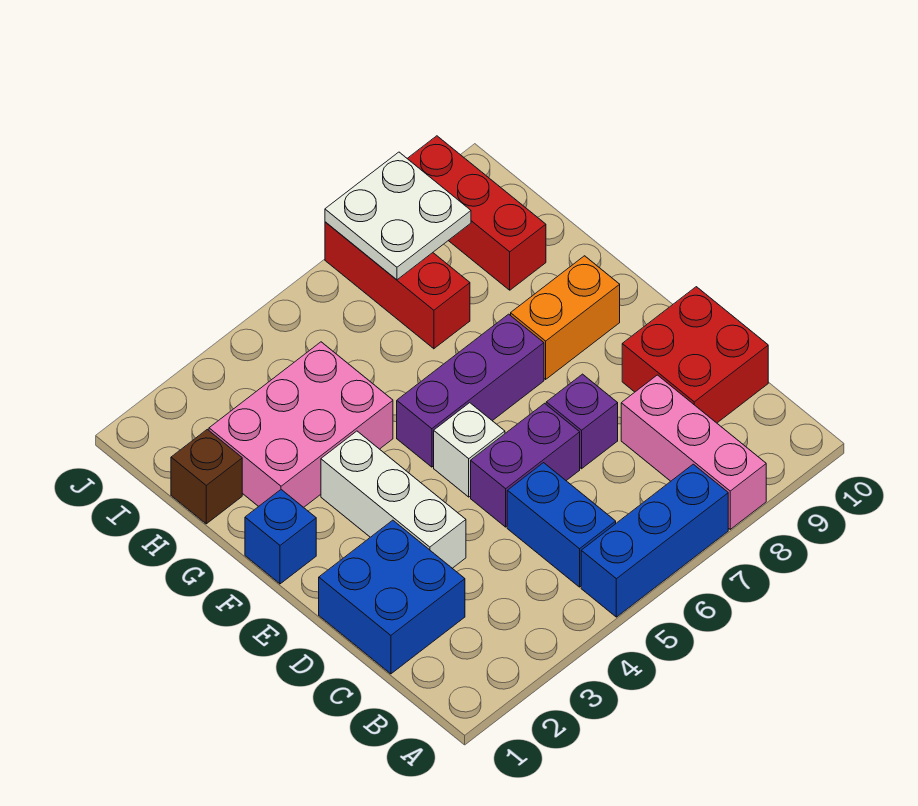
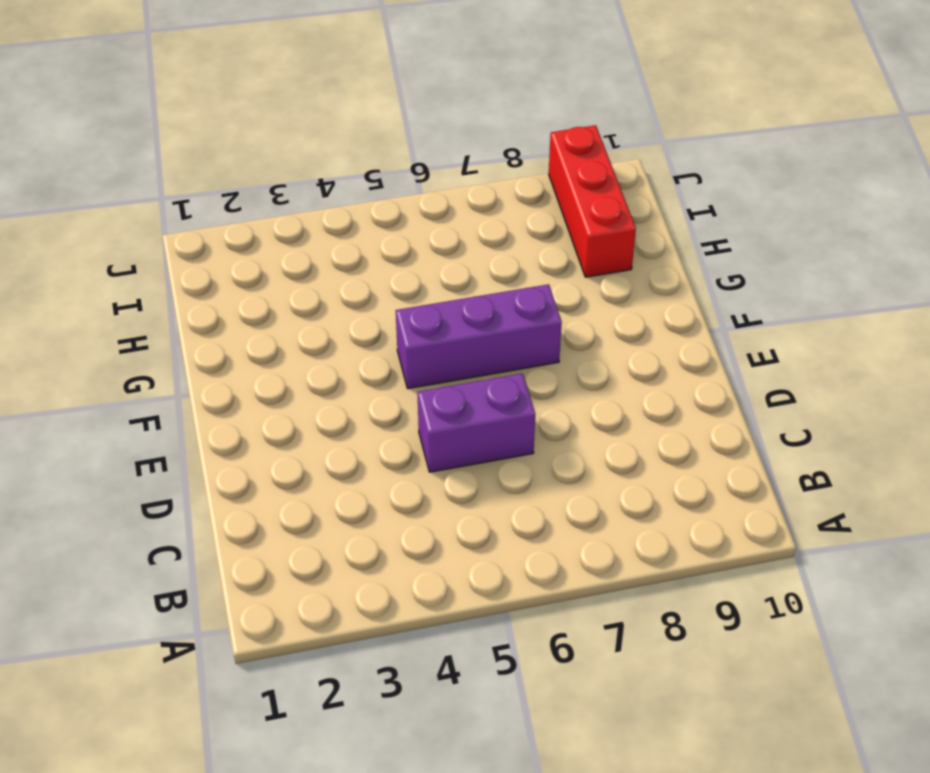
none -> blue 1x3 brick [581,464,728,617]
none -> pink 1x3 brick [621,375,766,529]
none -> blue 1x2 brick [507,463,616,587]

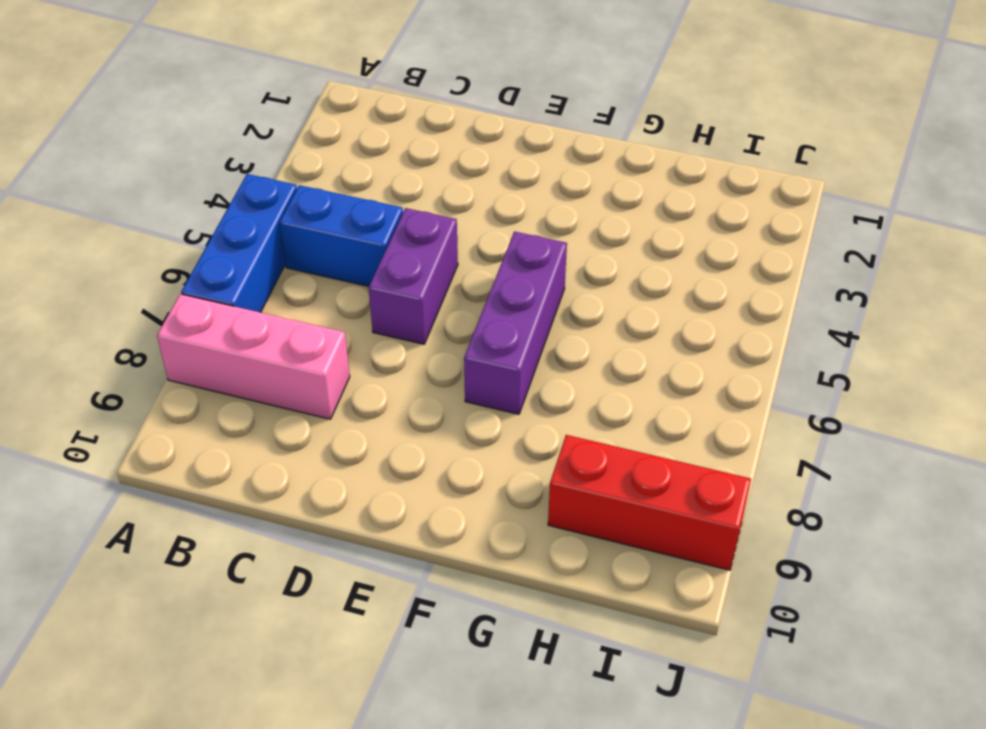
none -> blue 2x2 brick [319,520,465,674]
none -> red 2x2 brick [622,287,768,423]
none -> white 1x3 brick [321,431,466,568]

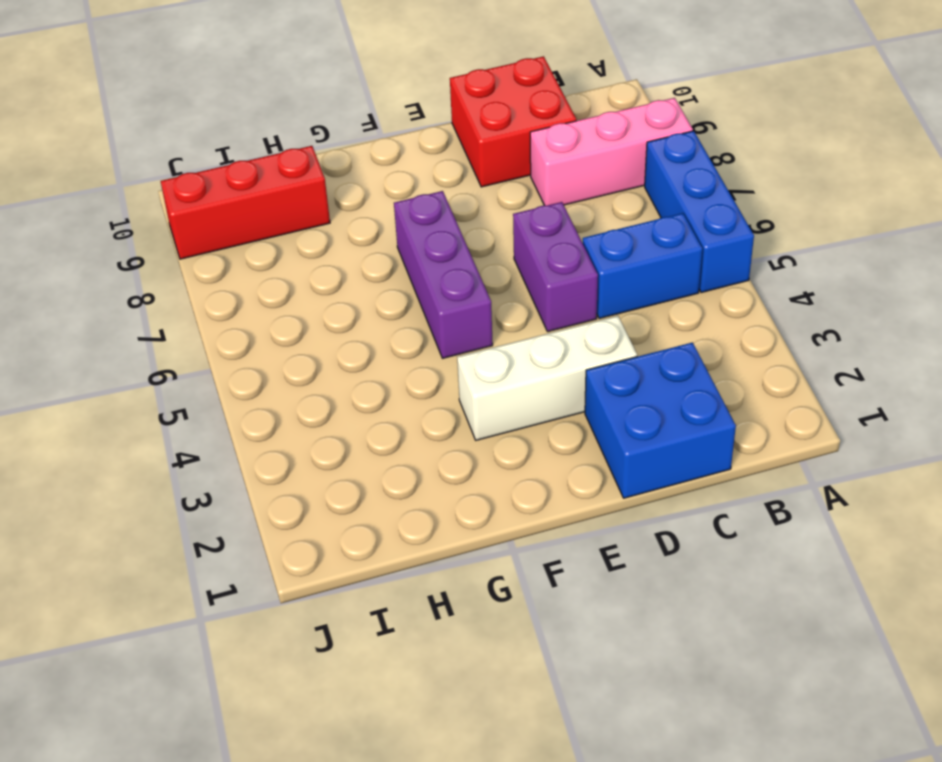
none -> purple 1x1 brick [546,374,618,469]
none -> white 1x1 brick [434,403,505,497]
none -> blue 1x1 brick [245,490,316,584]

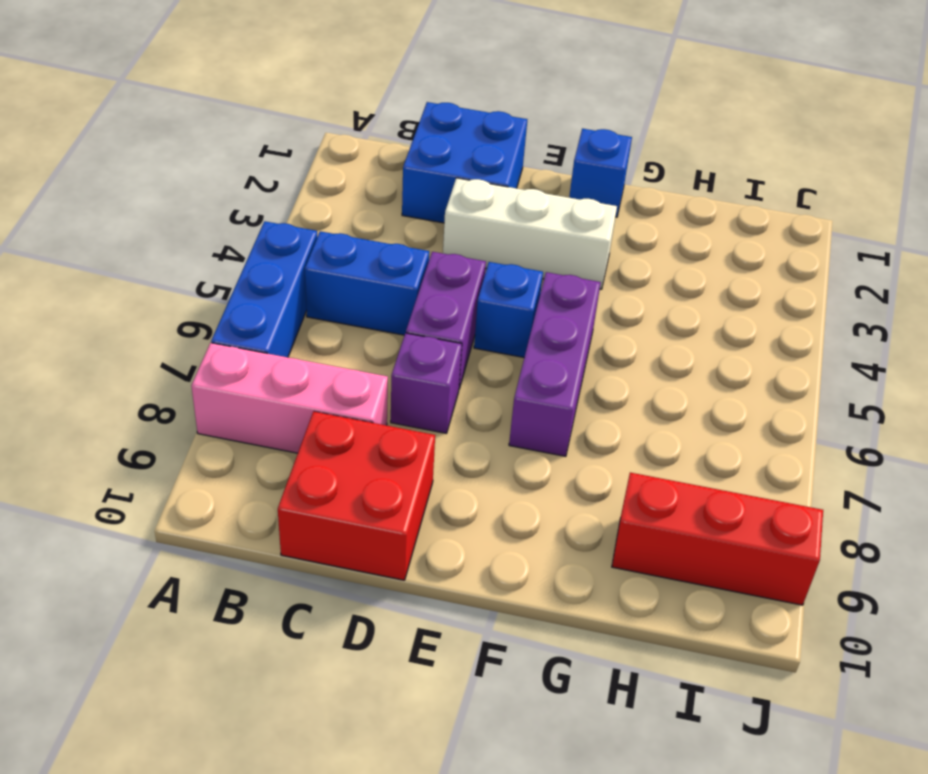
blue 1x1 brick [474,262,543,357] -> white 1x1 brick [434,403,505,497]
none -> orange 1x2 brick [511,256,620,379]
none -> pink 2x3 brick [209,342,393,507]
none -> brown 1x1 brick [171,429,242,524]

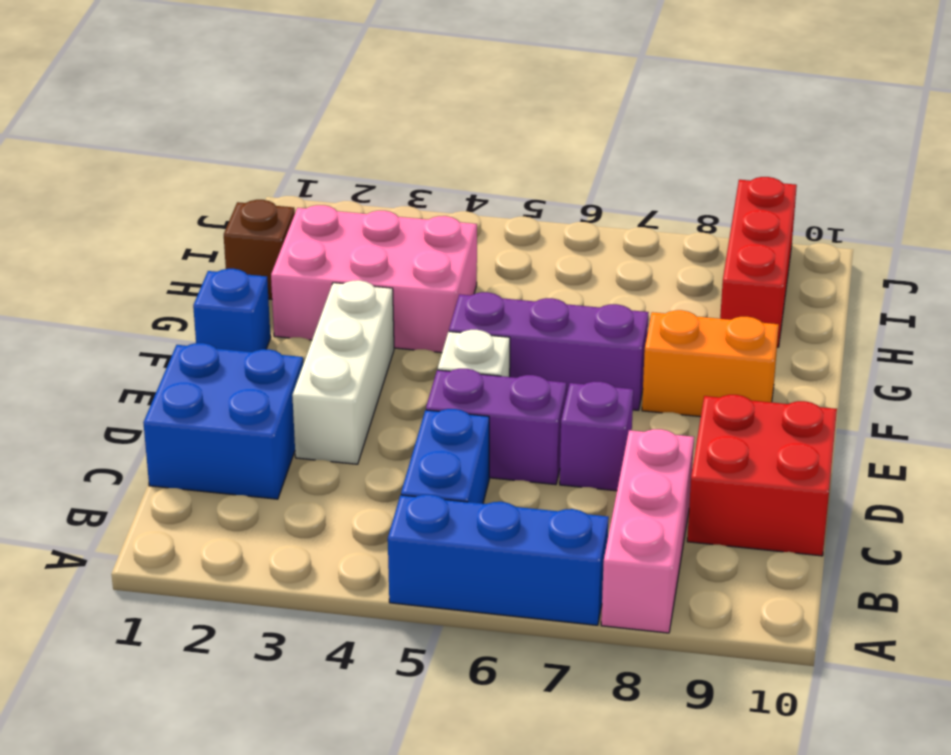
none -> red 1x3 brick [325,222,470,349]
none -> white 2x2 plate [325,152,471,280]

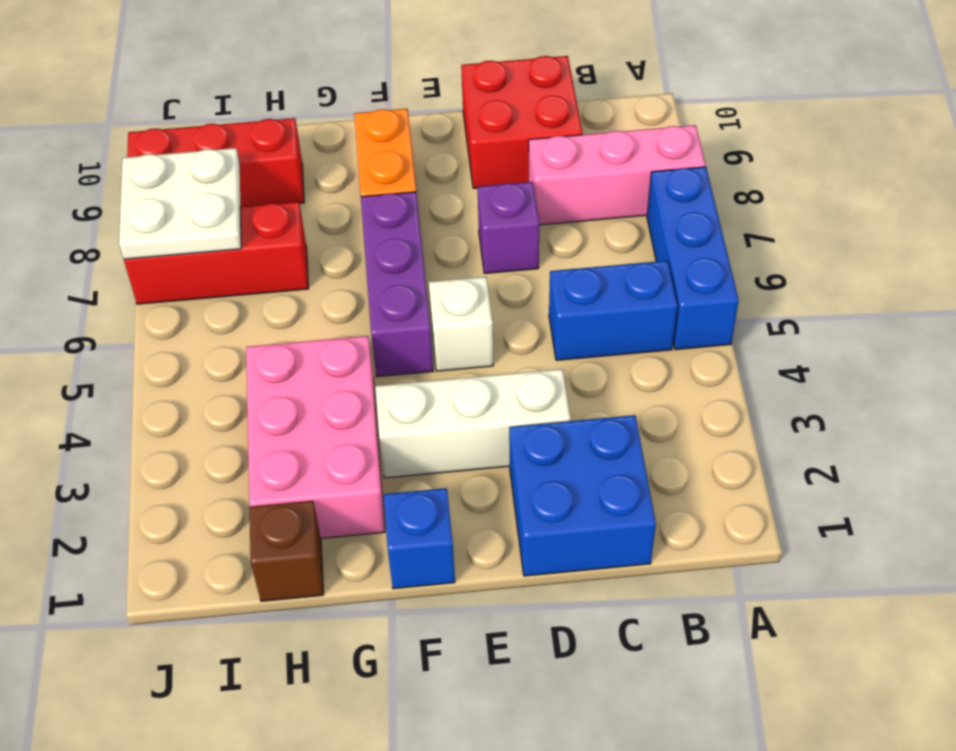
none -> purple 1x2 brick [471,403,580,527]

